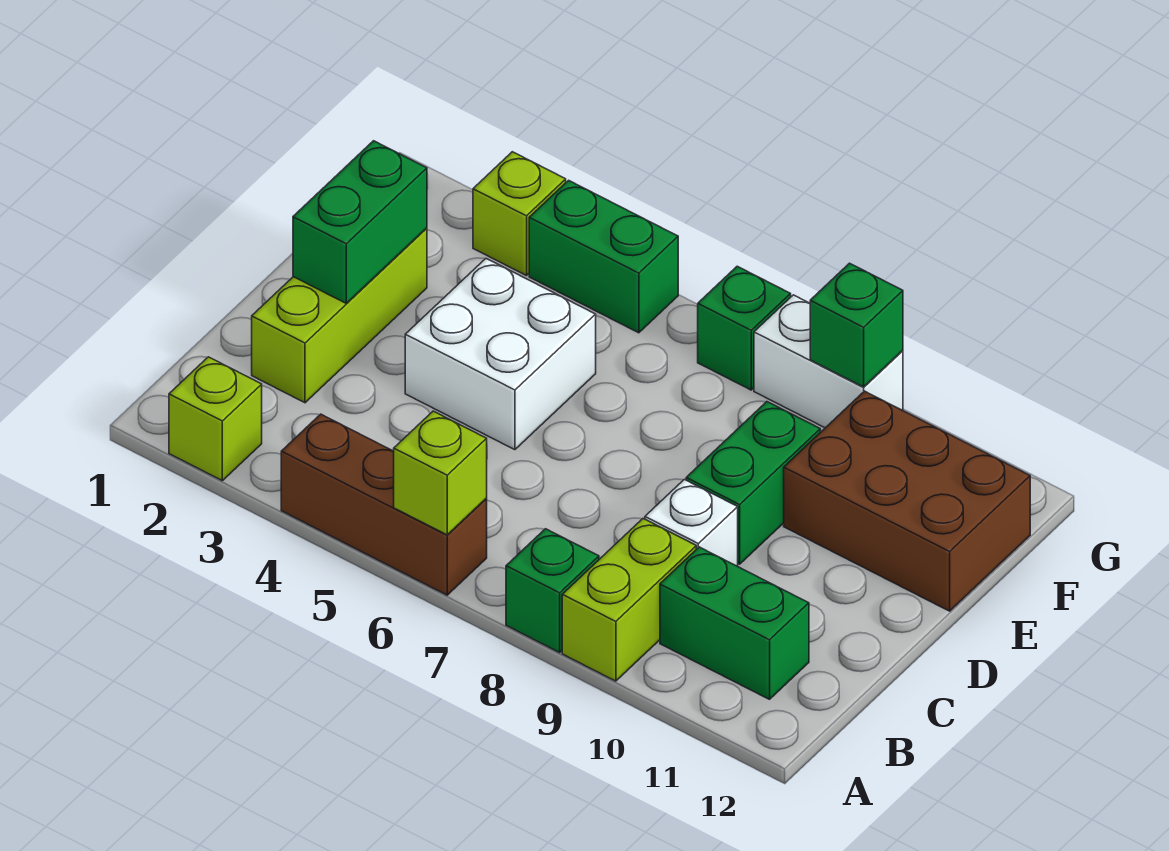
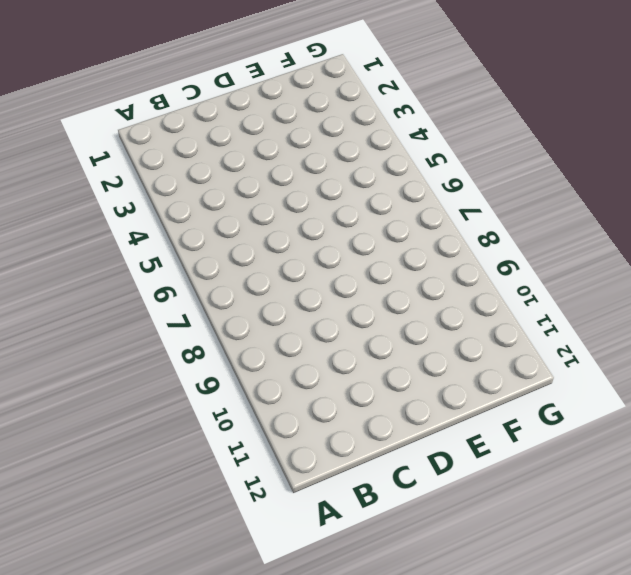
none -> lime 1x1 brick [169,357,262,481]
none -> brown 1x3 brick [281,414,487,595]
none -> green 1x1 brick [506,529,599,652]

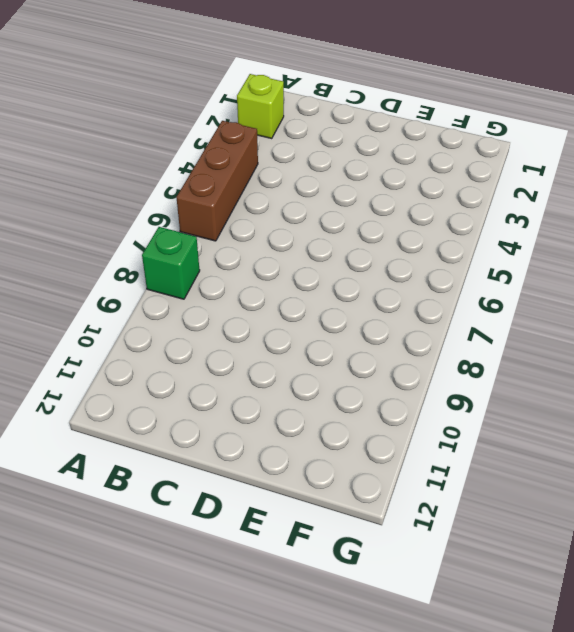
none -> lime 1x2 brick [562,519,696,681]
none -> green 1x2 brick [660,547,809,699]
none -> lime 1x3 brick [252,228,427,403]

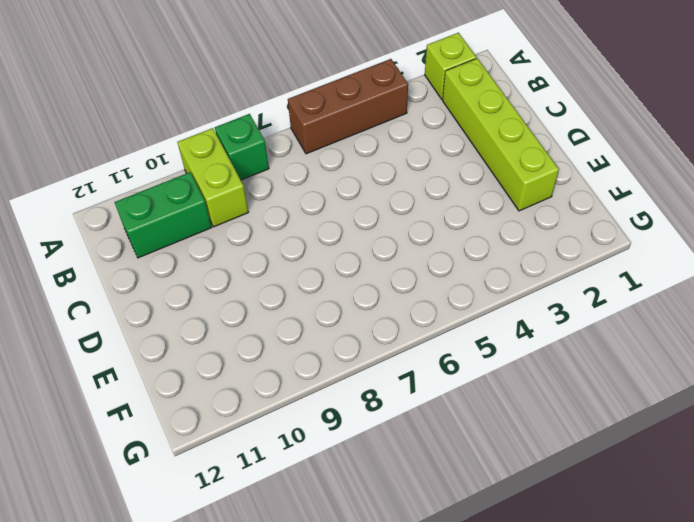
lime 1x4 brick [442,58,559,211] -> lime 1x3 brick [252,228,427,403]
none -> white 1x1 brick [645,479,738,566]
none -> white 2x2 brick [405,259,596,450]
none -> green 1x2 brick [686,402,820,564]

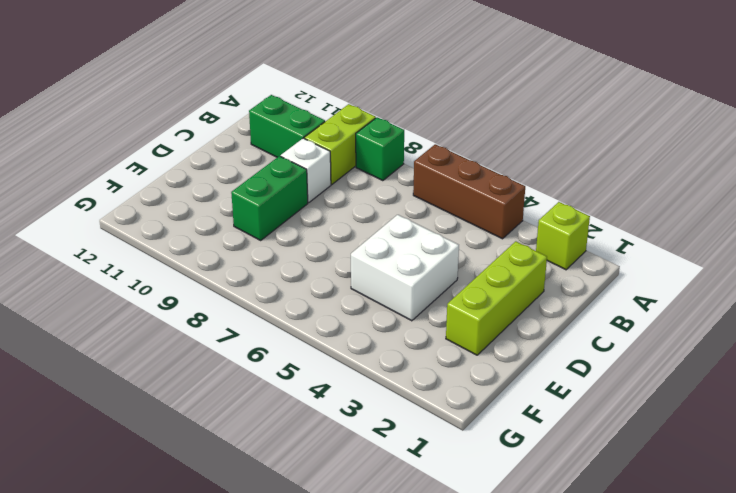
none -> brown 2x3 brick [784,391,1030,611]
none -> lime 1x1 brick [473,152,566,276]
none -> green 1x2 brick [529,180,678,333]

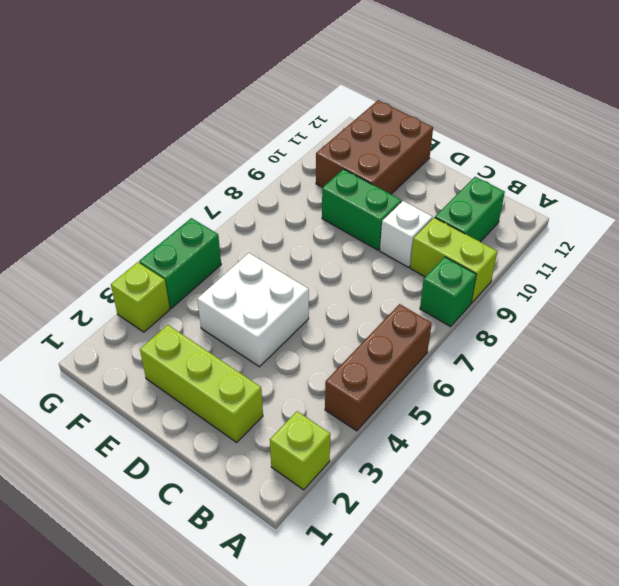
none -> green 1x1 brick [698,266,791,390]
none -> white 1x2 brick [754,295,903,428]
none -> lime 1x1 brick [394,411,487,535]

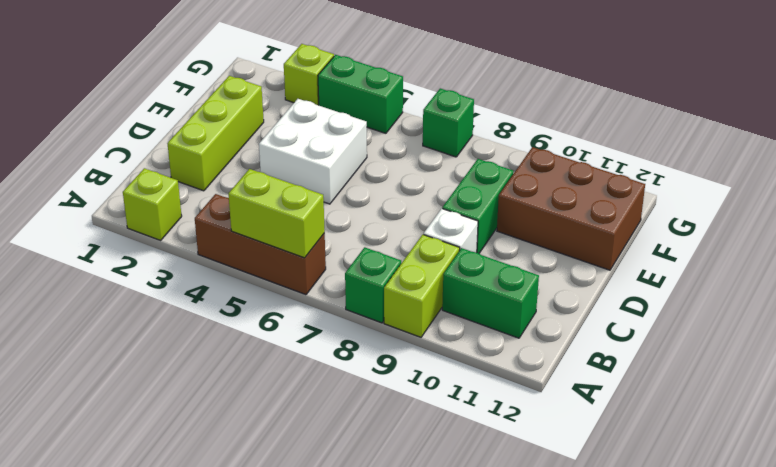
lime 1x2 brick [228,169,325,258] -> lime 1x1 brick [394,411,487,535]
none -> white 1x2 brick [754,295,903,428]
none -> green 1x2 brick [293,141,427,303]
none -> green 1x1 brick [810,263,903,387]

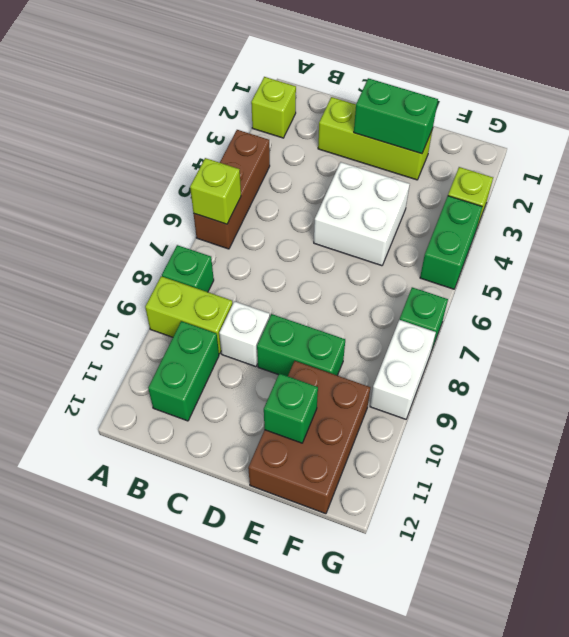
green 1x1 brick [264,373,318,443] -> green 1x1 brick moved to [810,263,903,387]

